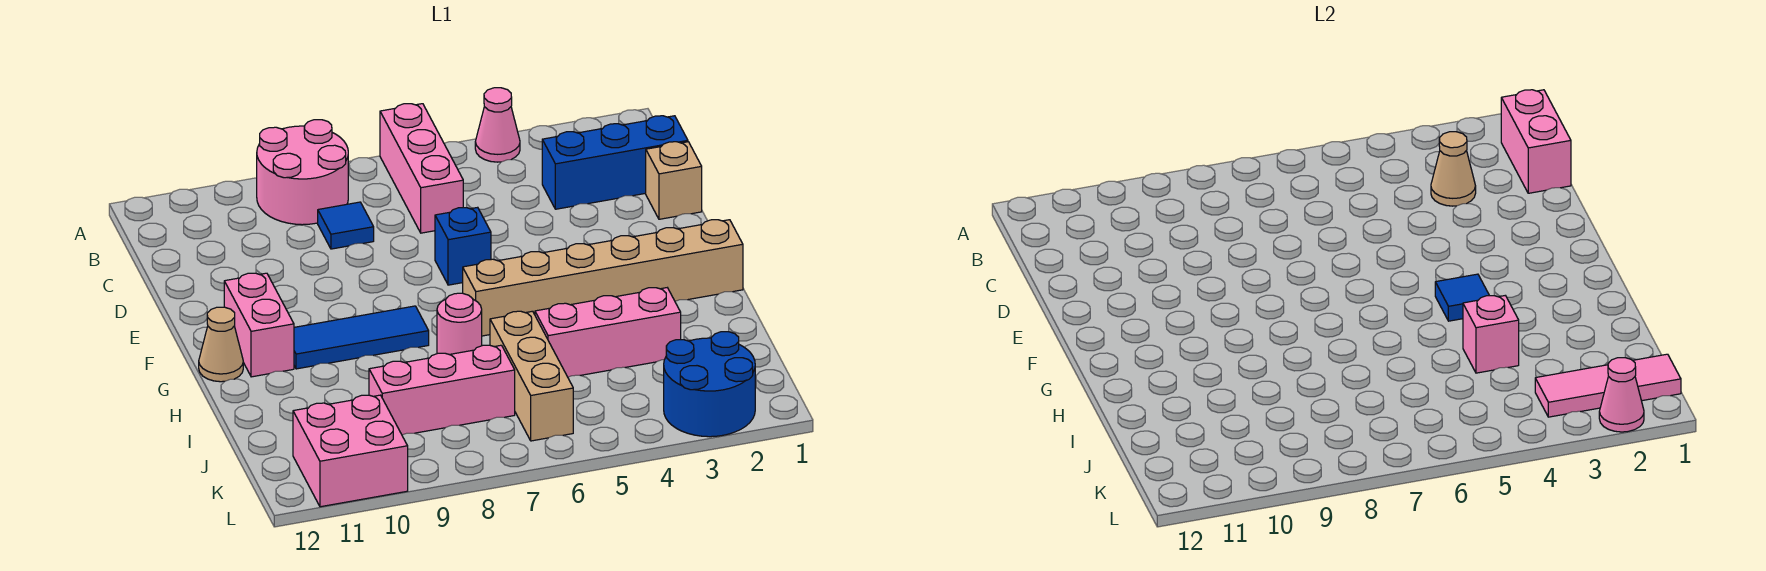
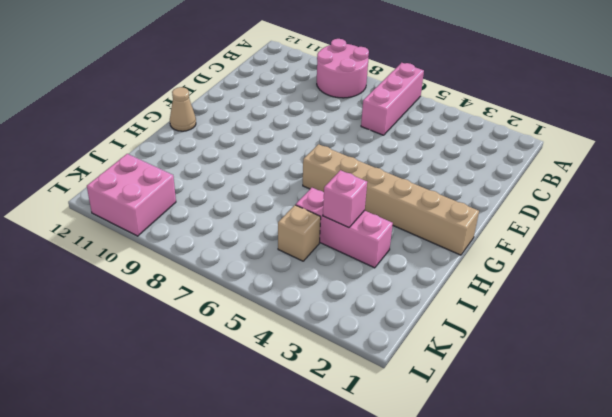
tan 1x1 brick [278,205,321,261] -> tan 1x1 brick moved to [646,142,702,219]
none -> pink 1x1 cone [475,88,520,162]
none -> blue 1x3 brick [542,116,688,209]
none -> blue 1x1 tile [318,202,374,249]

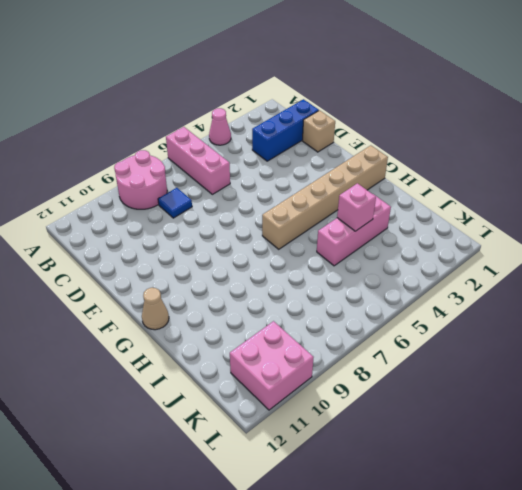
none -> blue 1x1 brick [435,207,491,285]
none -> pink 1x2 brick [224,273,294,377]
none -> blue 1x3 tile [294,306,429,369]

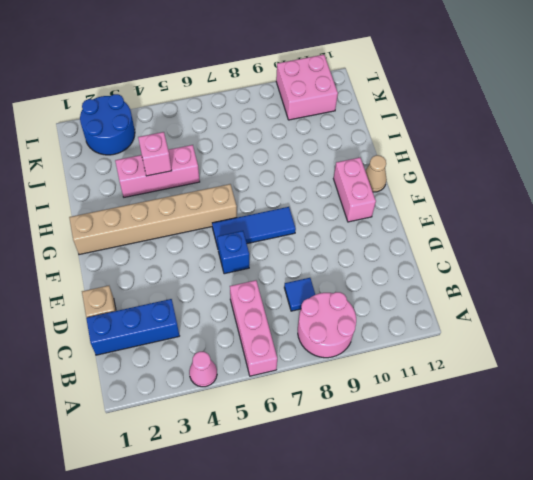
blue 1x3 tile [212,207,296,248] -> blue 1x3 tile moved to [294,306,429,369]
none -> pink 1x1 round brick [437,293,482,355]
none -> tan 1x3 brick [490,311,573,441]
none -> pink 1x3 brick [369,345,515,435]

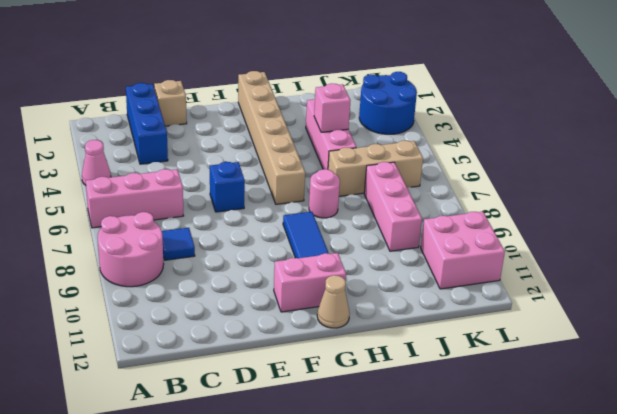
none -> pink 1x2 brick [1501,90,1571,193]
none -> tan 1x1 cone [1431,132,1476,206]
none -> blue 1x1 tile [1435,274,1489,321]

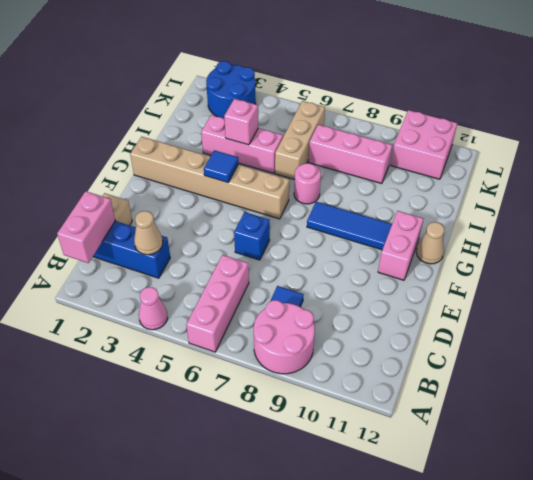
none -> pink 1x3 tile [1535,354,1681,417]
none -> pink 1x1 cone [1599,358,1644,432]

